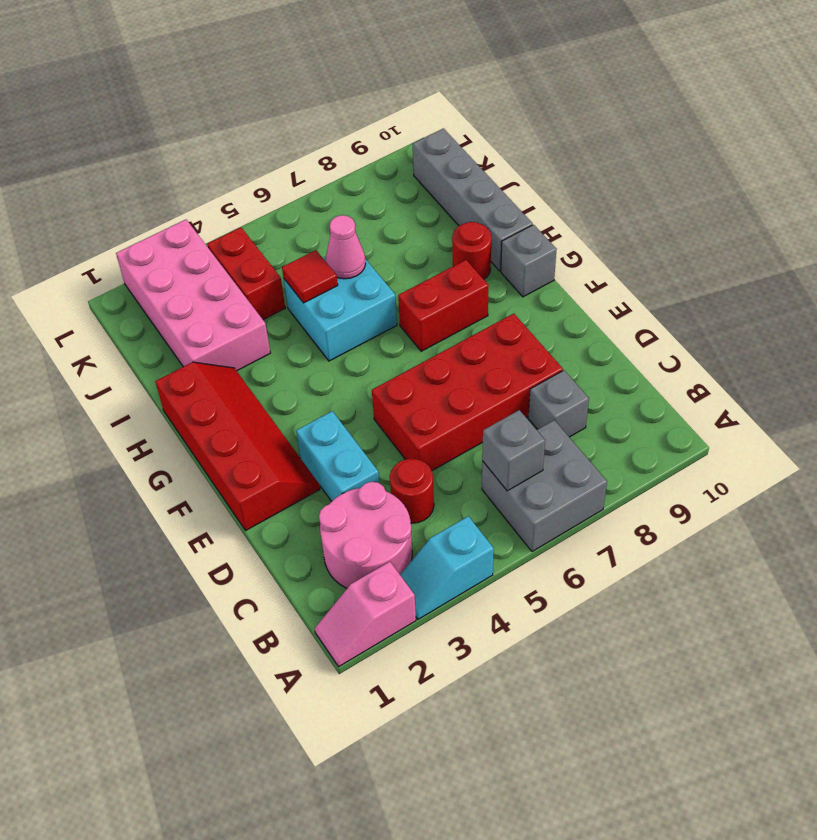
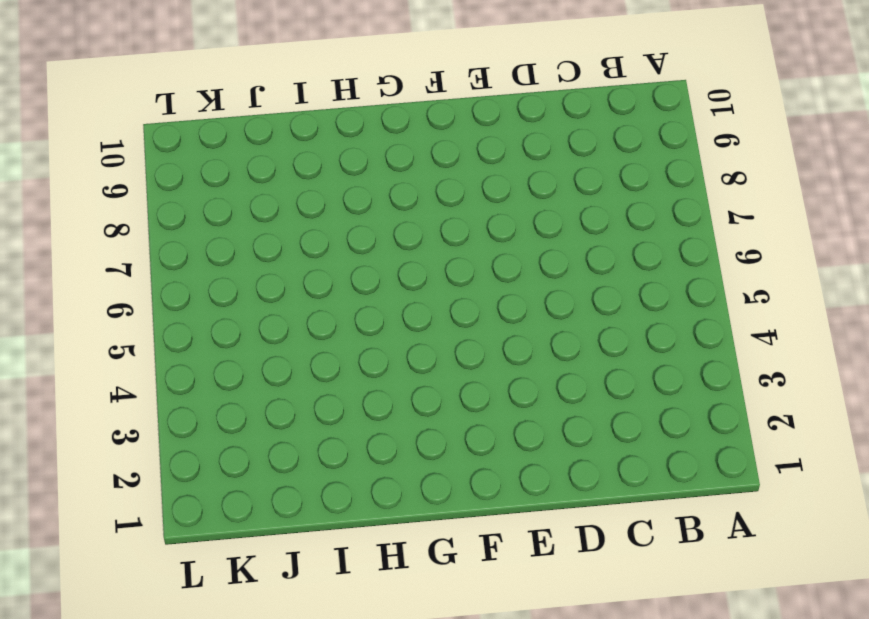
none -> pink 1x2 slope [315,562,416,667]
none -> cyan 1x2 slope [400,516,494,619]
none -> grey 2x2 brick [482,420,607,552]

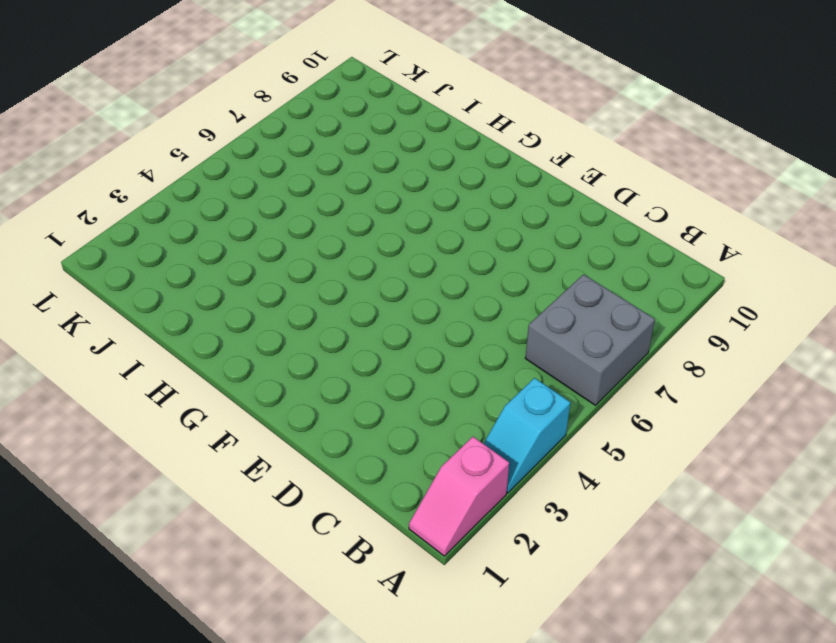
none -> pink 2x2 round brick [319,482,412,588]
none -> red 1x1 round brick [390,459,434,523]
none -> grey 1x1 brick [528,370,589,437]

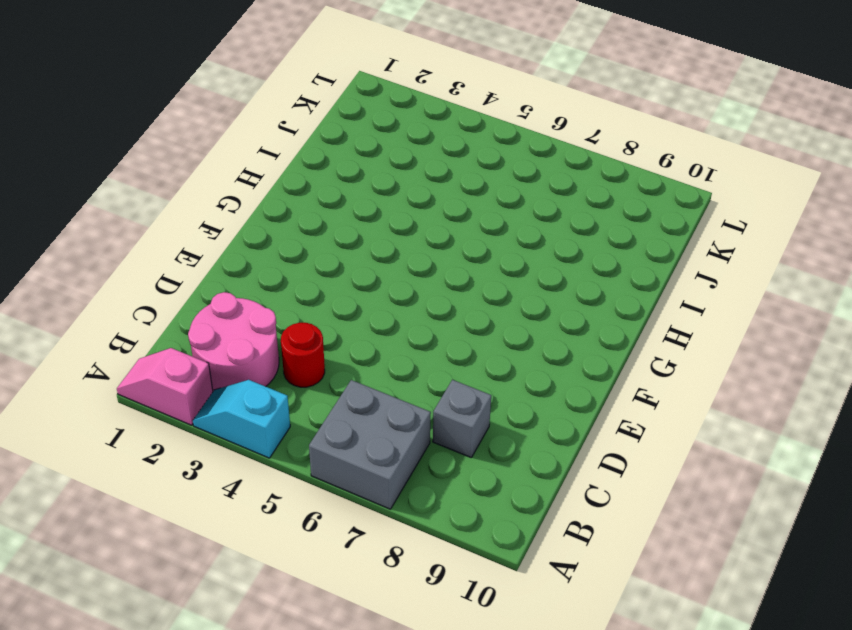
none -> cyan 1x2 brick [296,411,379,501]
none -> red 2x4 brick [372,314,563,471]
none -> red 2x4 slope [155,362,320,531]

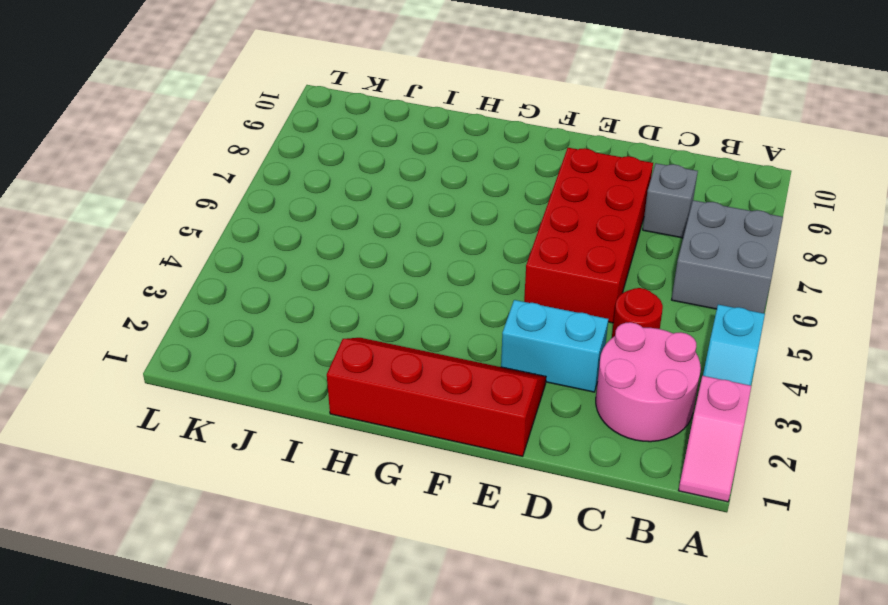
none -> red 1x2 brick [398,260,489,351]
none -> grey 1x1 brick [501,225,557,297]
none -> cyan 2x2 brick [284,257,397,361]

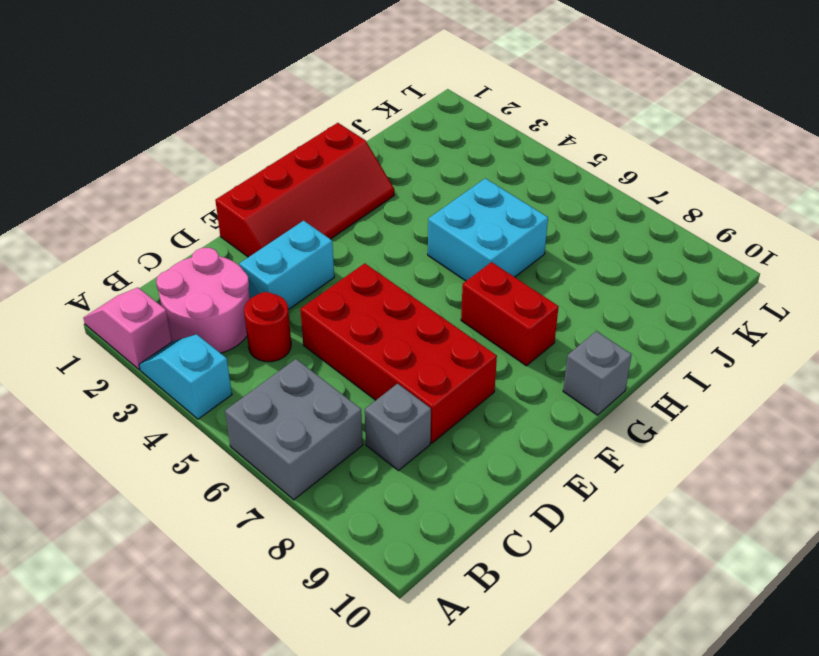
none -> red 1x1 round brick [452,222,491,279]
none -> grey 1x4 brick [413,128,533,271]
none -> pink 2x4 brick [116,220,270,371]

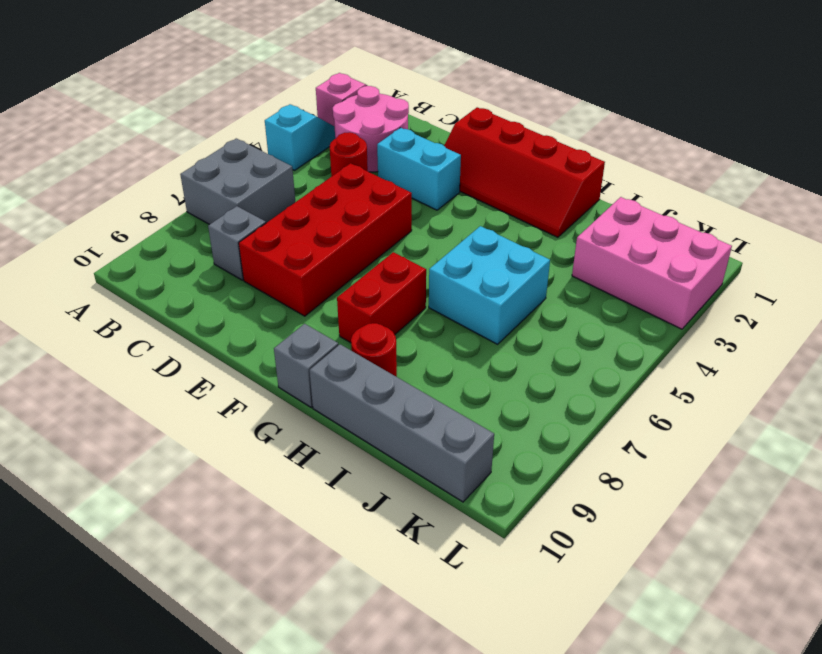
pink 2x3 brick [572,197,732,329] -> pink 2x4 brick [116,220,270,371]
none -> red 1x2 brick [207,227,285,320]
none -> grey 1x1 brick [482,410,545,491]
none -> red 1x1 tile [282,250,338,303]

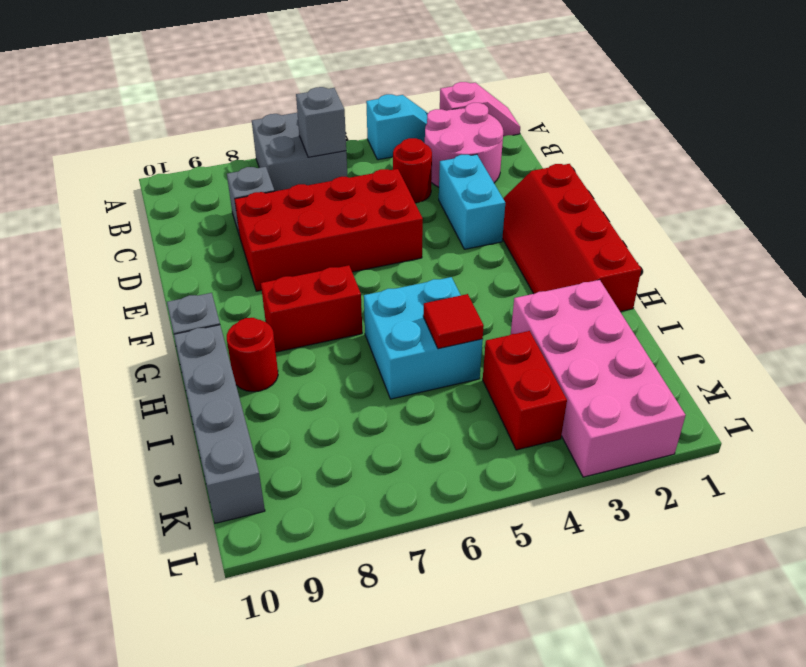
none -> pink 1x1 cone [326,215,366,279]

